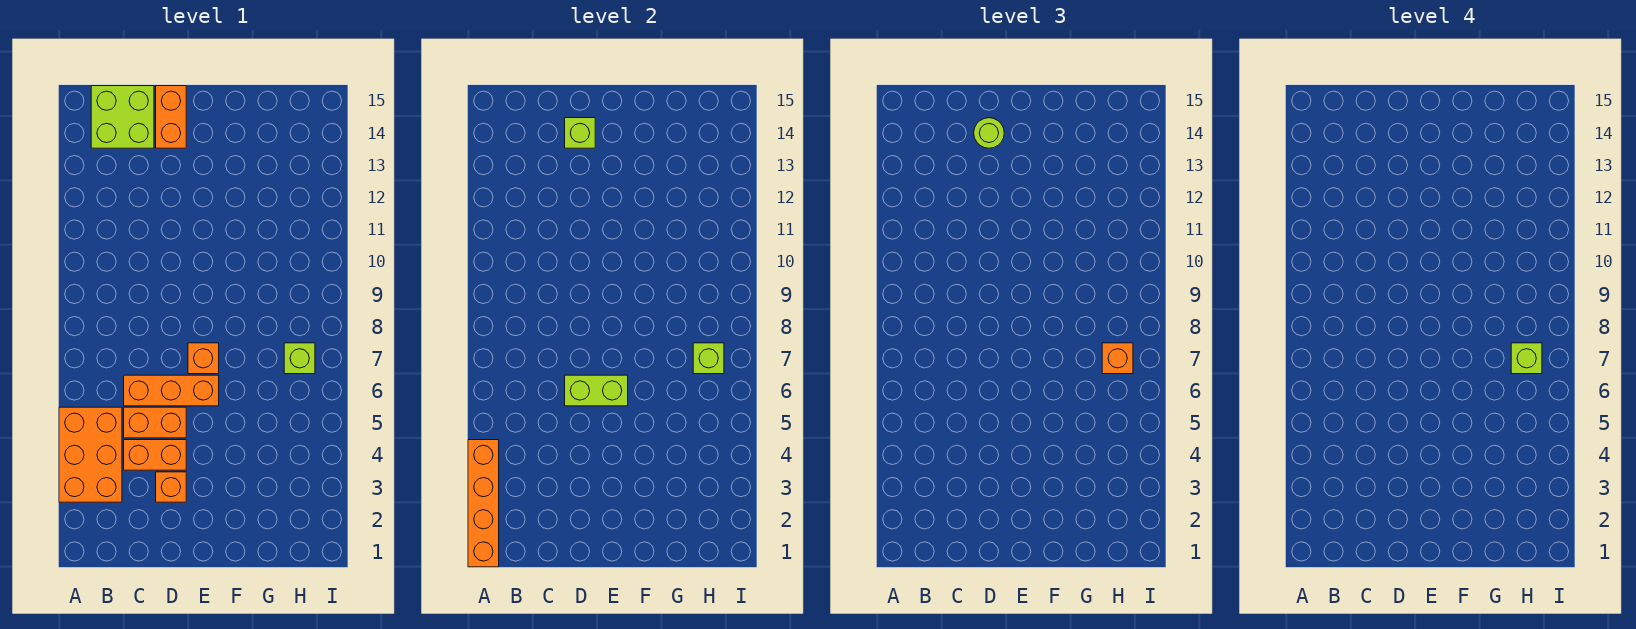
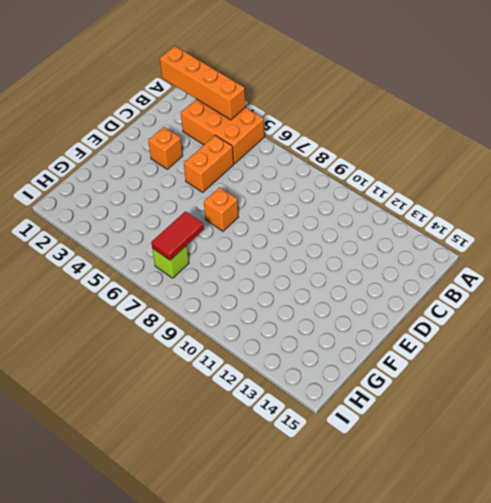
red 1x2 tile [151,211,204,260] -> lime 1x1 brick [693,343,724,374]
none -> lime 2x2 brick [91,86,154,148]
none -> orange 1x2 brick [124,440,186,470]
none -> orange 1x3 brick [124,375,219,406]

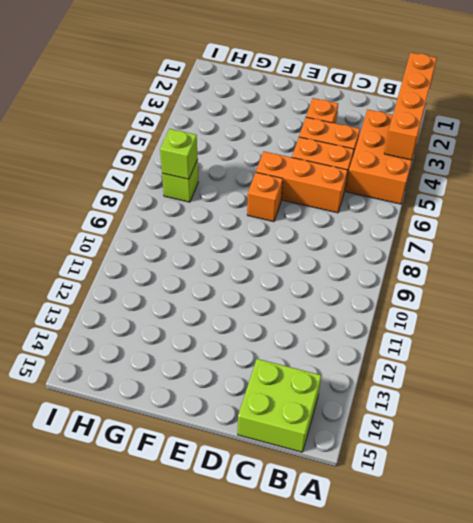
none -> orange 1x2 brick [156,86,186,148]
none -> lime 1x2 brick [565,375,628,406]
none -> lime 1x1 brick [565,118,595,148]

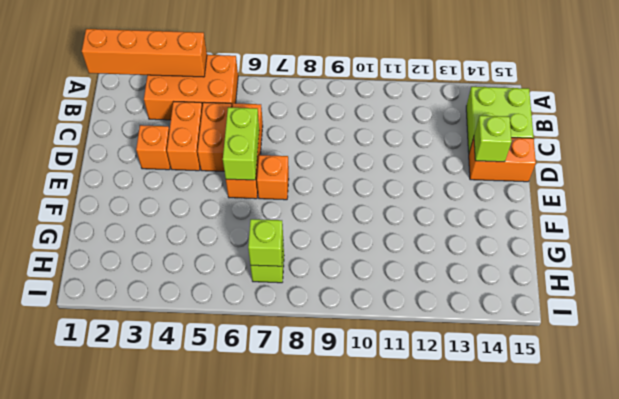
none -> lime 1x1 round brick [974,118,1004,148]
none -> orange 1x1 brick [1102,343,1133,374]
none -> lime 1x1 brick [1511,343,1542,374]

